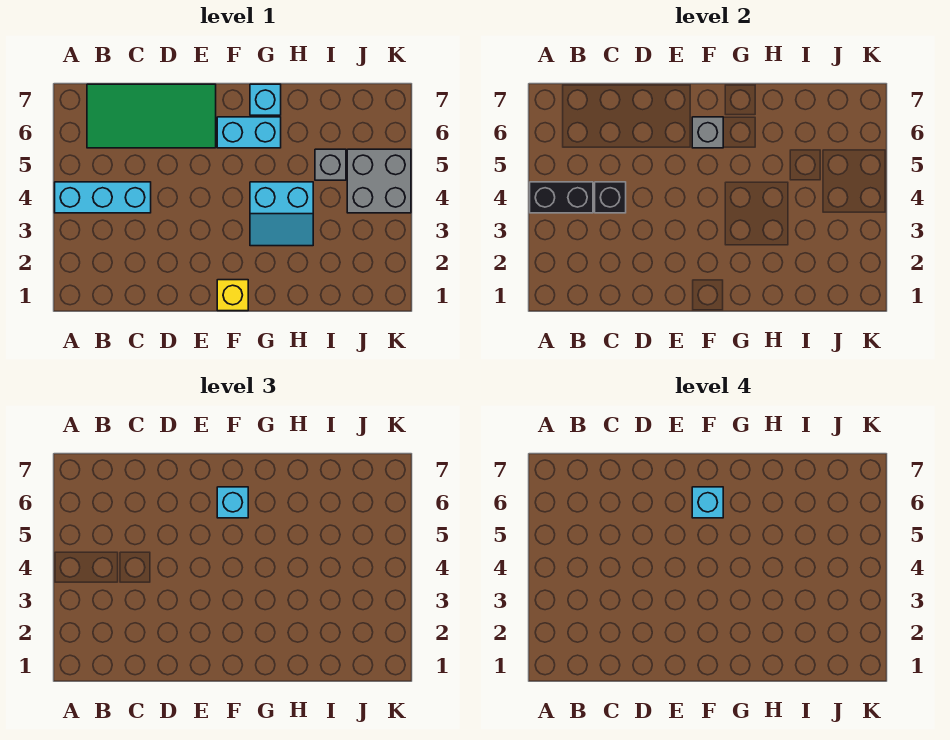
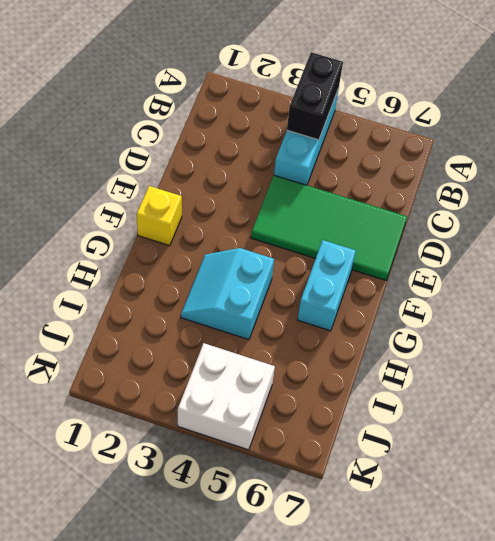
green 2x4 tile [251,175,407,280] -> green 2x4 tile turned to [87,84,216,148]
white 2x2 brick [178,343,275,450] -> grey 2x2 brick [347,149,411,213]
none -> cyan 1x1 brick [250,84,281,115]
none -> grey 1x1 brick [315,149,346,180]
none -> black 1x1 brick [595,182,626,213]

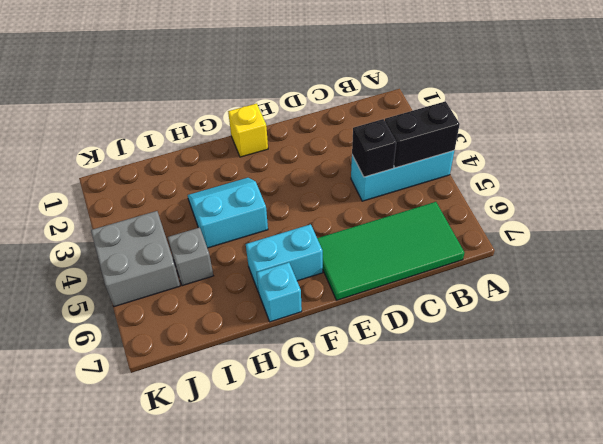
none -> grey 1x1 brick [692,117,723,148]
none -> cyan 1x1 brick [217,487,248,518]
none -> cyan 1x1 brick [692,487,723,518]

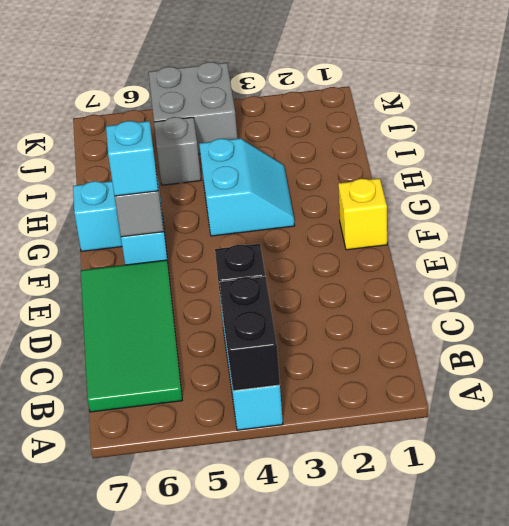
none -> cyan 1x1 brick [692,487,723,518]

